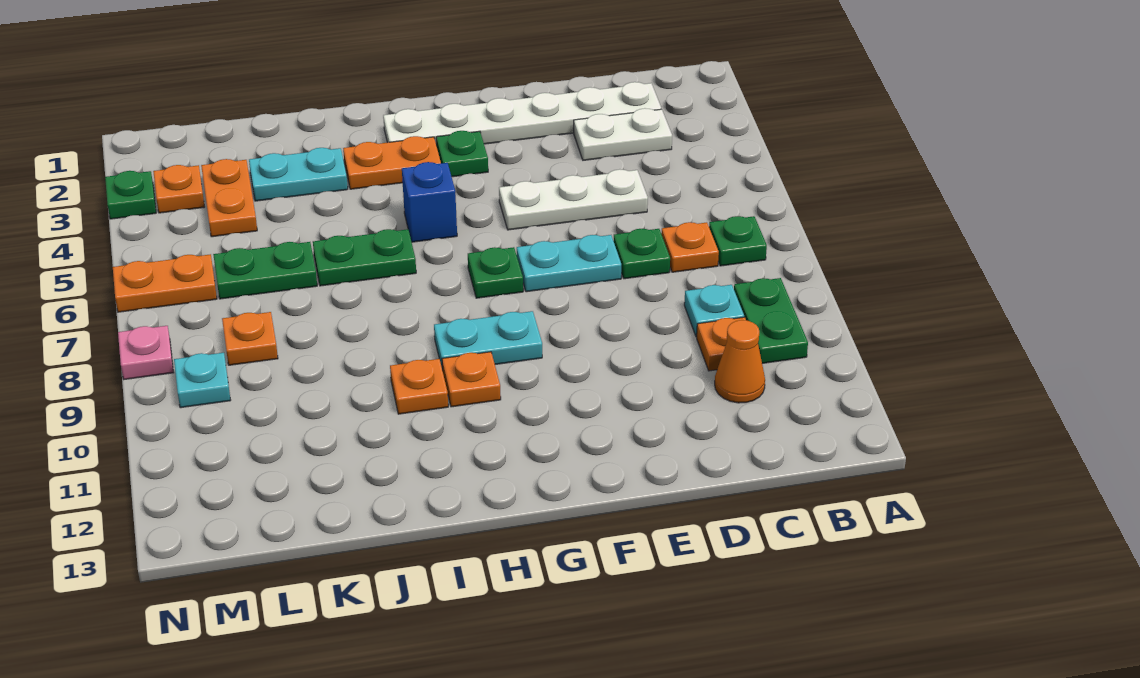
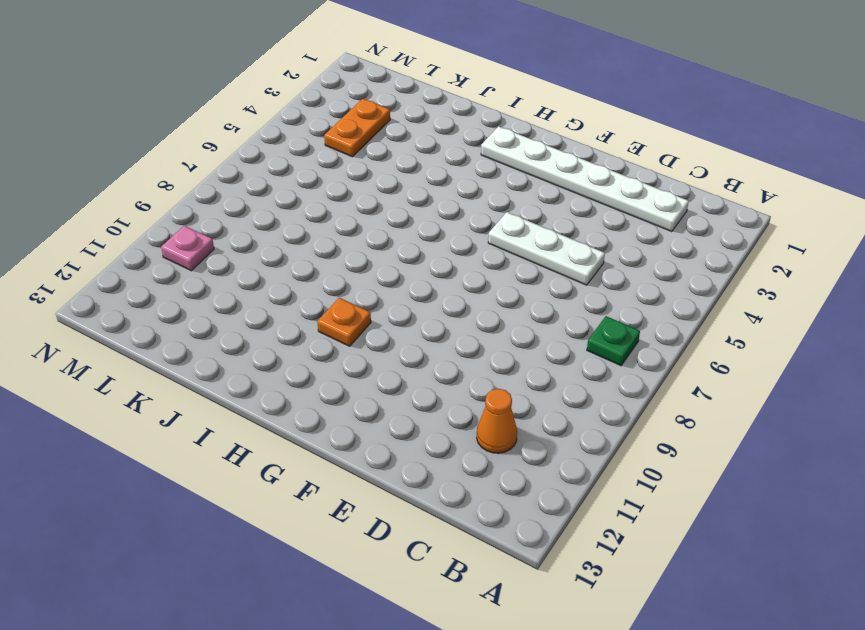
pink 1x1 plate [161,226,214,271] -> pink 1x1 plate moved to [118,326,174,379]
none -> green 1x2 plate [734,278,808,363]
none -> white 1x2 plate [574,108,672,160]
none -> orange 1x1 plate [661,222,719,272]

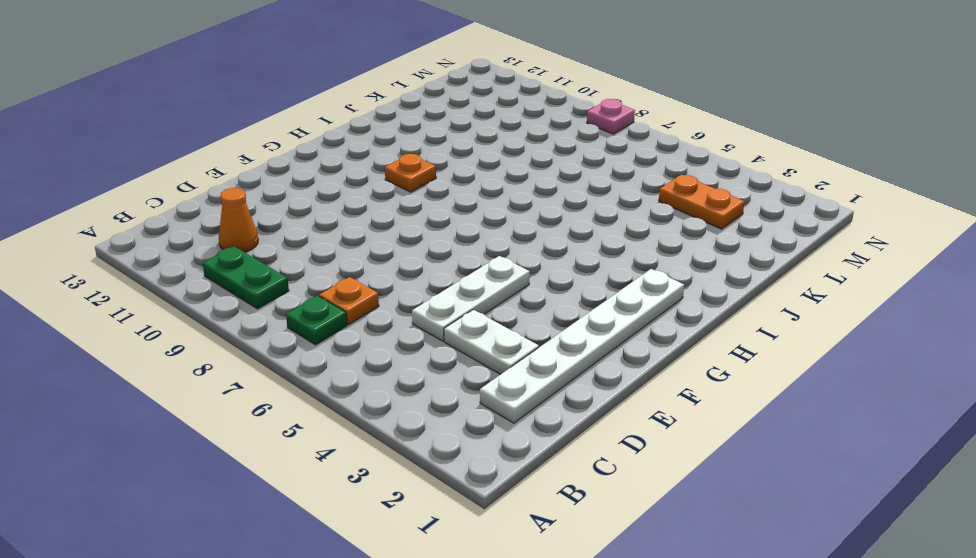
white 1x2 plate [444,310,539,375] -> white 1x2 plate turned to [574,108,672,160]
none -> cyan 1x1 plate [684,285,744,337]
none -> orange 1x1 plate [697,317,746,371]
none -> green 1x1 plate [613,229,670,279]

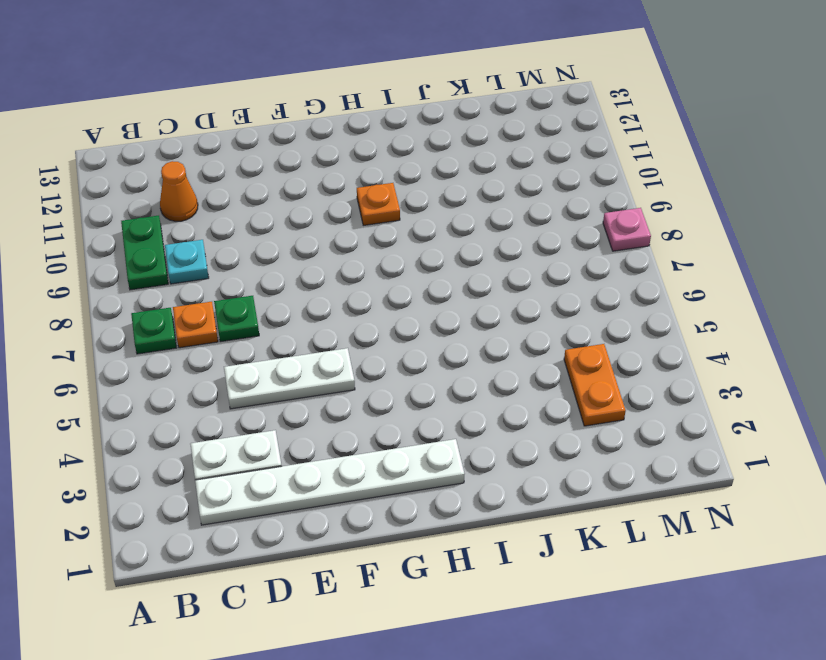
none -> orange 1x1 plate [697,317,746,371]
none -> cyan 1x2 plate [517,235,621,292]
none -> green 1x1 plate [436,131,488,177]

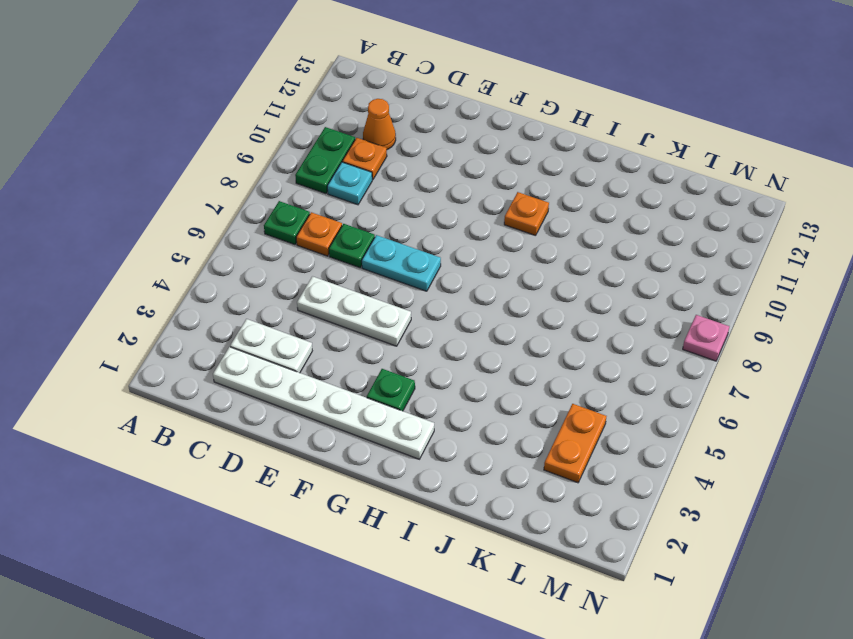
none -> green 1x1 plate [468,247,523,298]
none -> cyan 1x2 plate [434,311,542,371]
none -> orange 1x2 plate [343,136,441,189]

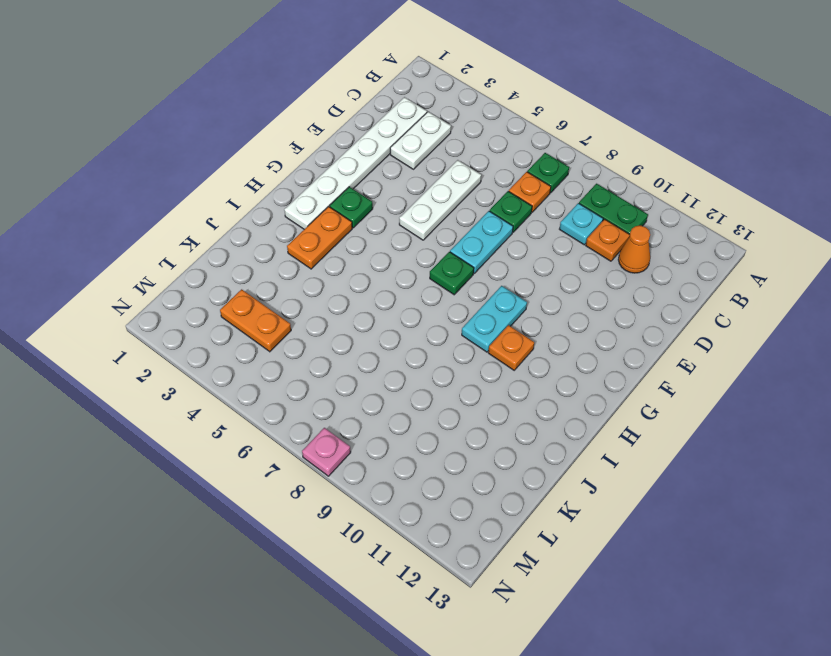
none -> blue 1x1 brick [402,162,457,242]
none -> green 1x2 plate [313,229,416,286]
none -> orange 1x1 plate [390,359,448,414]

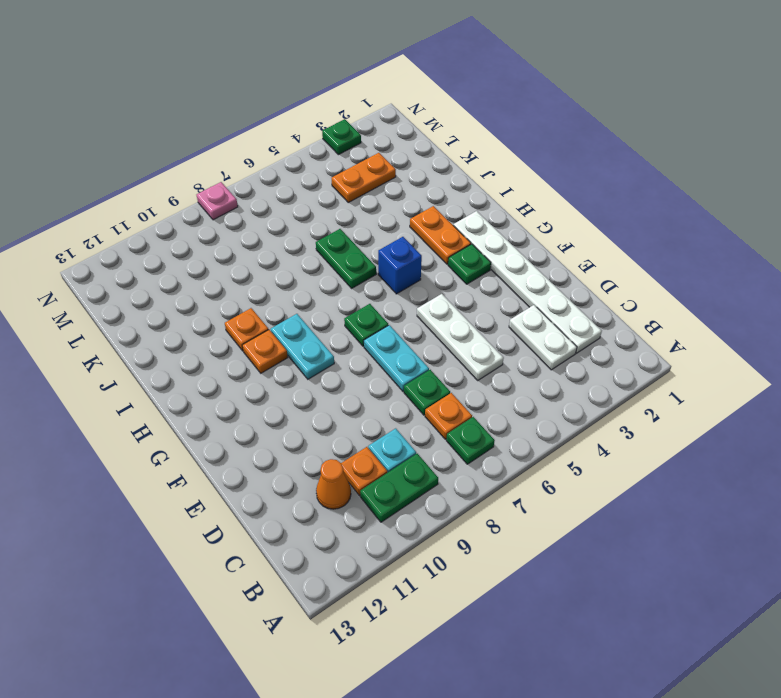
none -> cyan 1x2 plate [249,148,348,201]
none -> green 1x2 plate [213,242,317,299]
none -> orange 1x1 plate [222,312,278,365]

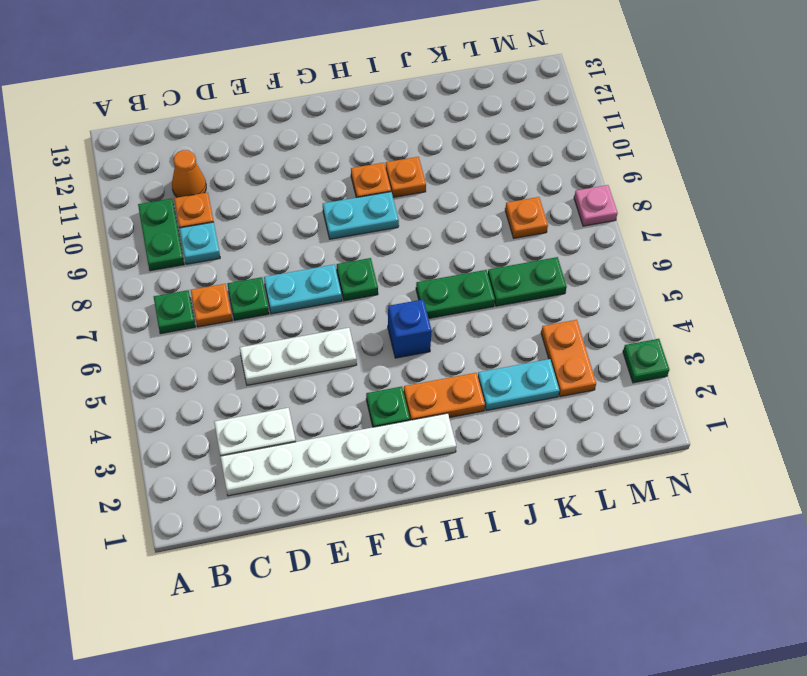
none -> orange 1x1 plate [153,165,205,213]
none -> orange 1x2 plate [113,254,217,312]
none -> cyan 1x1 plate [174,353,231,408]

